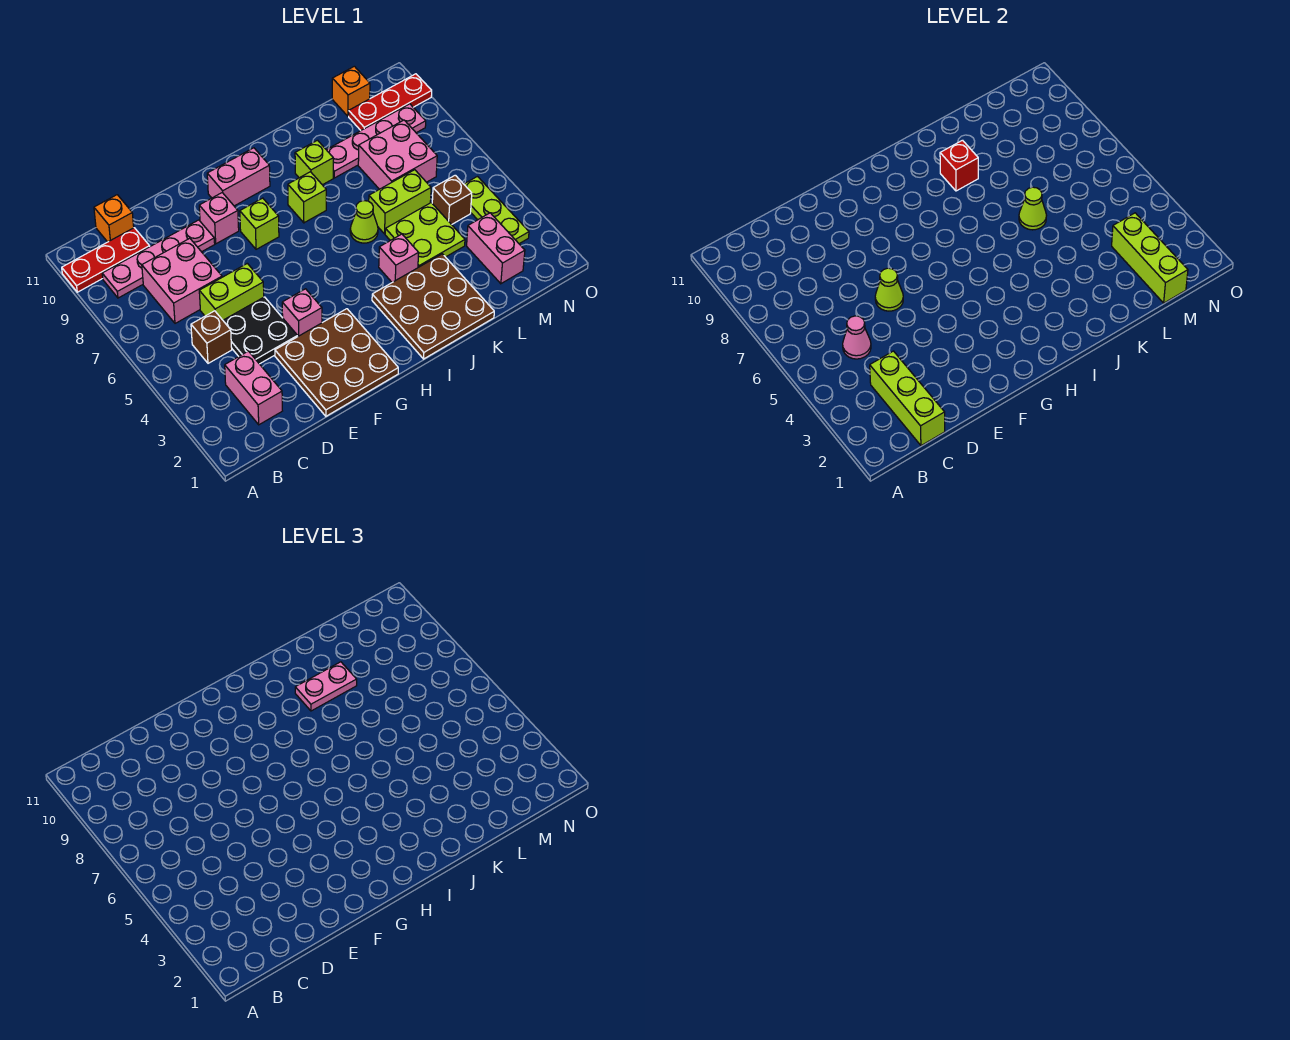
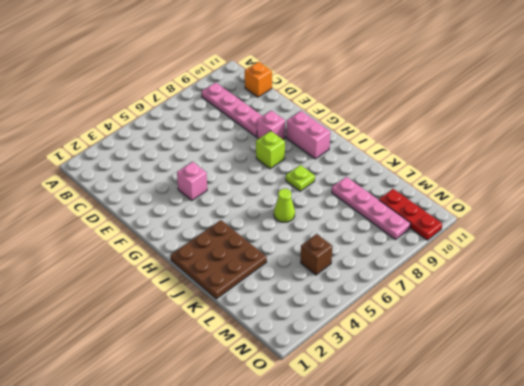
lime 1x1 plate [286,165,315,191] -> lime 1x1 brick [288,172,326,223]
none -> red 1x3 plate [62,228,150,292]
none -> pink 1x2 brick [225,351,282,425]
none -> brown 1x1 brick [191,311,232,363]
none -> pink 2x2 brick [142,238,222,323]

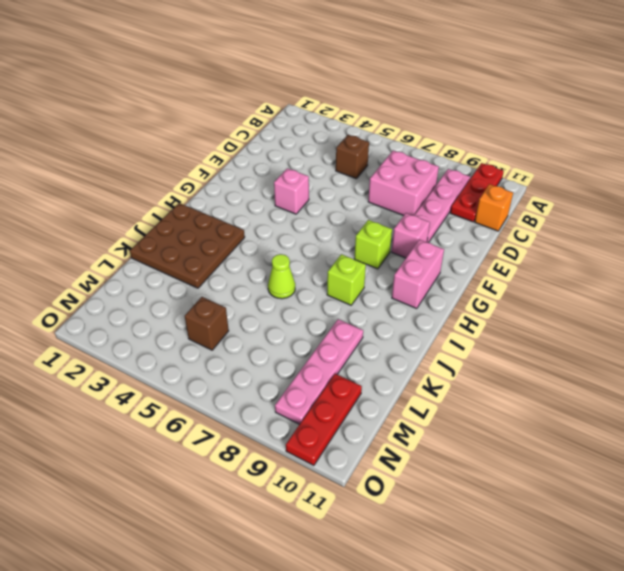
none -> pink 1x2 brick [225,351,282,425]
none -> black 2x2 plate [223,297,298,364]
none -> lime 1x2 brick [199,263,264,320]
none -> brown 3x3 plate [275,309,398,416]

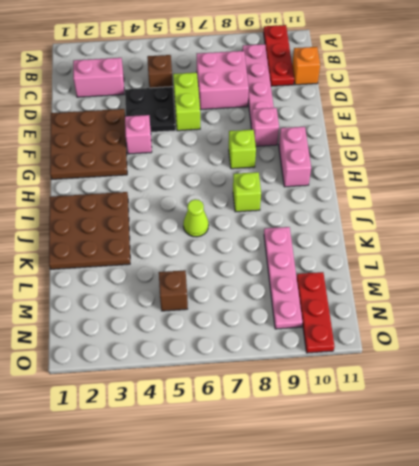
none -> pink 1x1 brick [379,234,419,282]
none -> lime 1x1 brick [295,140,333,185]
none -> lime 2x2 plate [385,203,465,267]
none -> lime 1x2 brick [369,170,431,234]

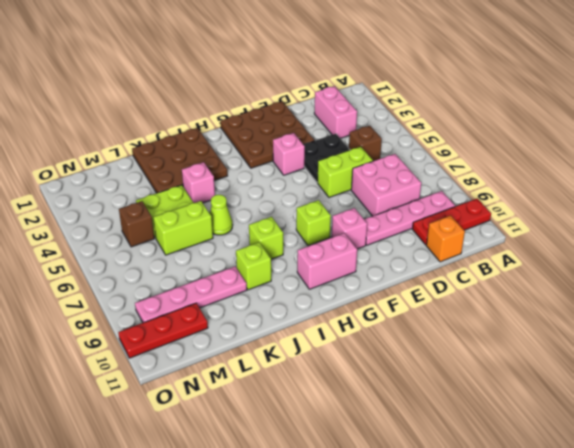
none -> pink 2x2 brick [358,120,437,189]
none -> pink 1x2 brick [467,213,525,284]
none -> orange 1x1 brick [332,66,370,116]
none -> lime 1x3 plate [464,177,529,244]

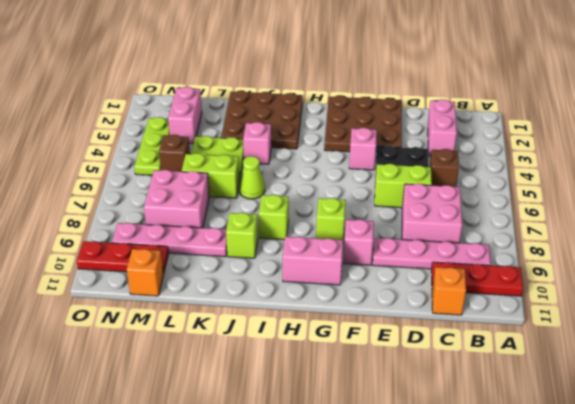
none -> lime 1x3 brick [870,351,945,446]
none -> pink 1x1 cone [843,316,871,359]
none -> lime 1x1 cone [875,268,903,311]
none -> red 1x1 brick [940,140,978,191]

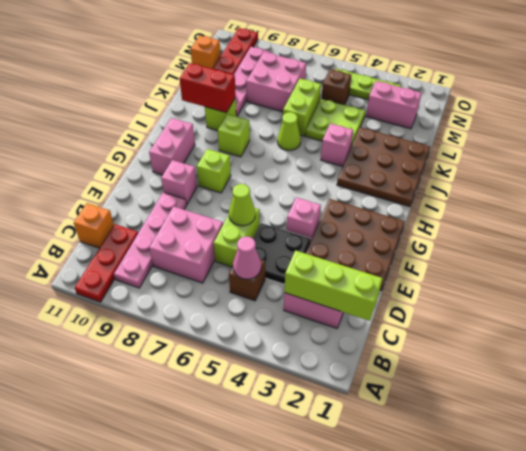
red 1x2 brick [180,63,236,113] -> red 1x1 brick [940,140,978,191]
none -> lime 1x1 cone [1019,187,1047,230]
none -> lime 1x3 brick [1112,213,1188,303]
none -> pink 1x2 plate [295,662,357,711]

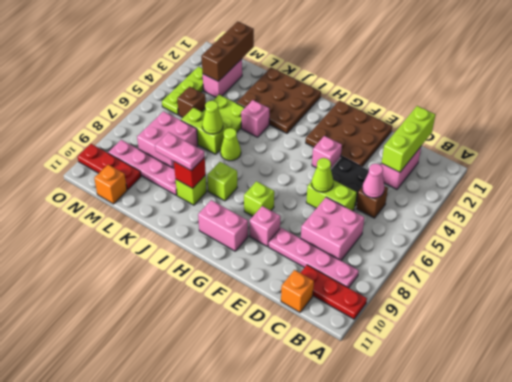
brown 1x3 brick [202,22,254,81] -> lime 1x3 brick [1112,213,1188,303]

